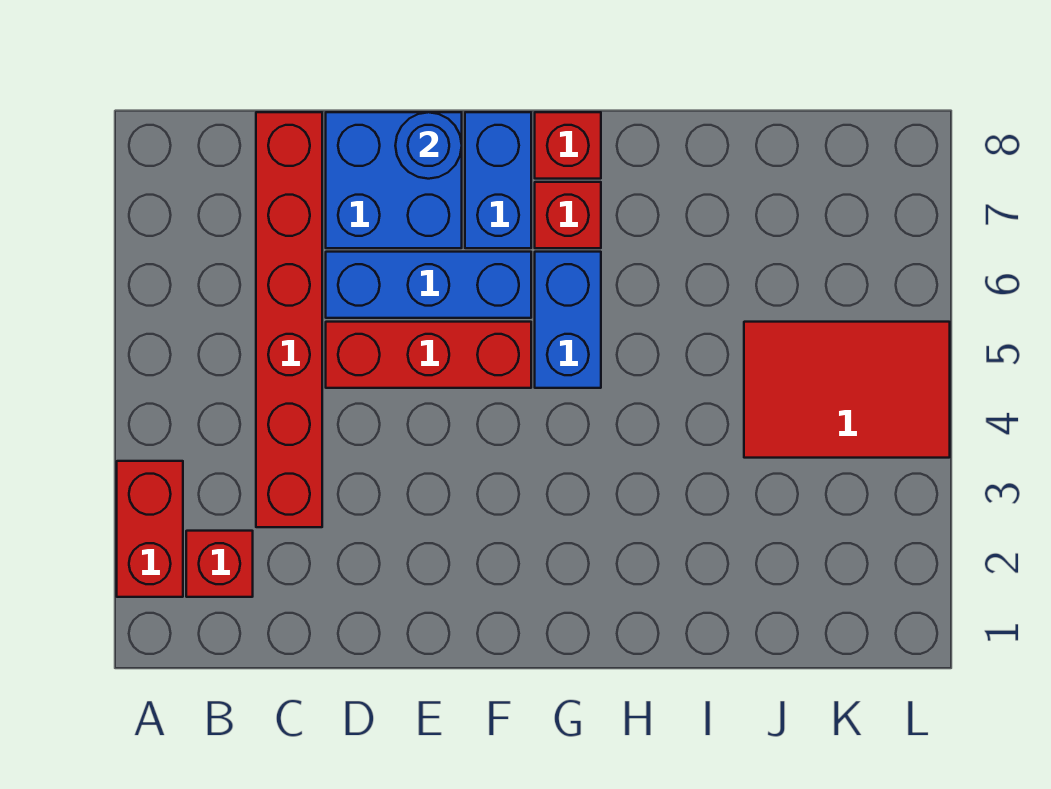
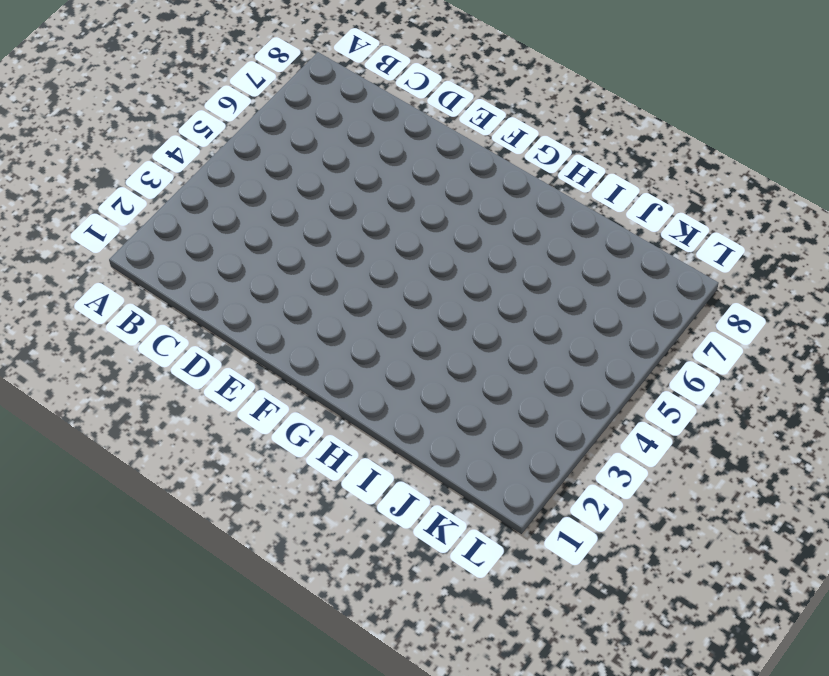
none -> red 1x2 brick [117,461,183,597]
none -> red 1x1 brick [186,531,253,597]
none -> red 1x6 brick [256,112,322,527]

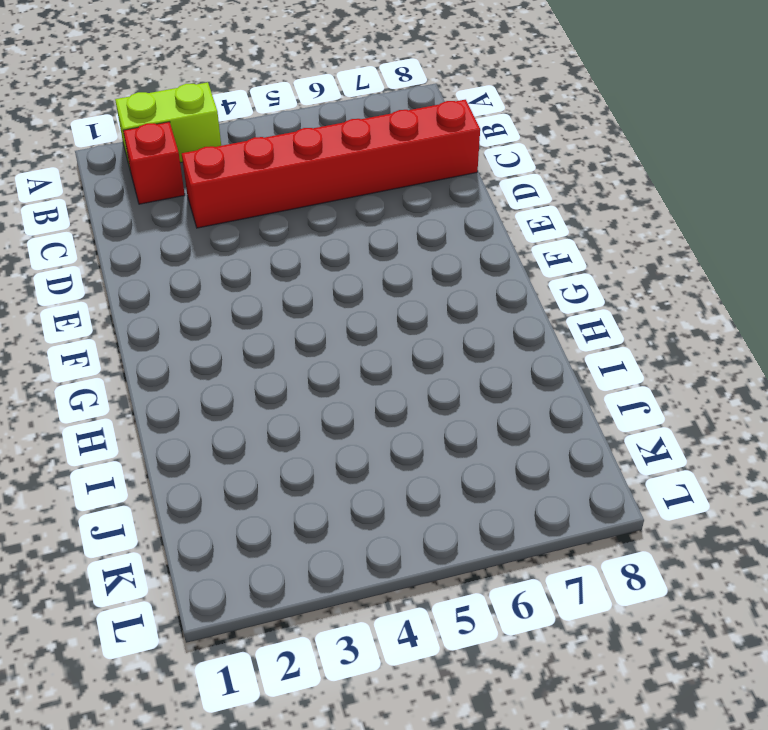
lime 1x2 brick [115,82,221,168] -> red 1x2 brick [117,461,183,597]
none -> red 1x3 brick [326,322,531,388]
none -> blue 1x3 brick [326,252,531,318]
none -> blue 2x2 brick [326,112,462,248]

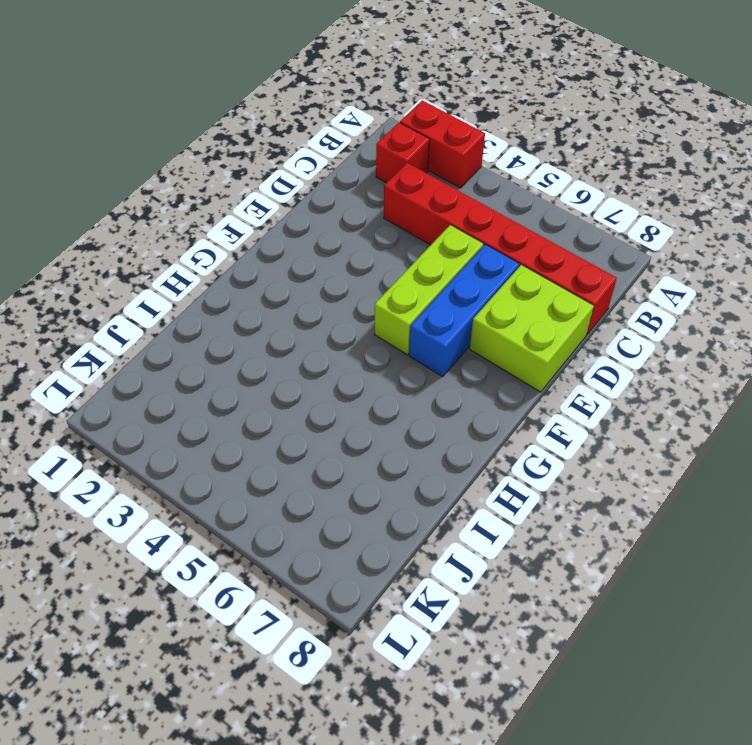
lime 1x3 brick [375,225,484,355] -> red 1x3 brick [326,322,531,388]
lime 2x2 brick [470,265,594,392] -> blue 2x2 brick [326,112,462,248]
none -> blue 1x2 brick [465,112,531,248]
none -> blue 1x2 brick [535,252,601,388]
none -> red 1x1 brick [535,182,601,248]

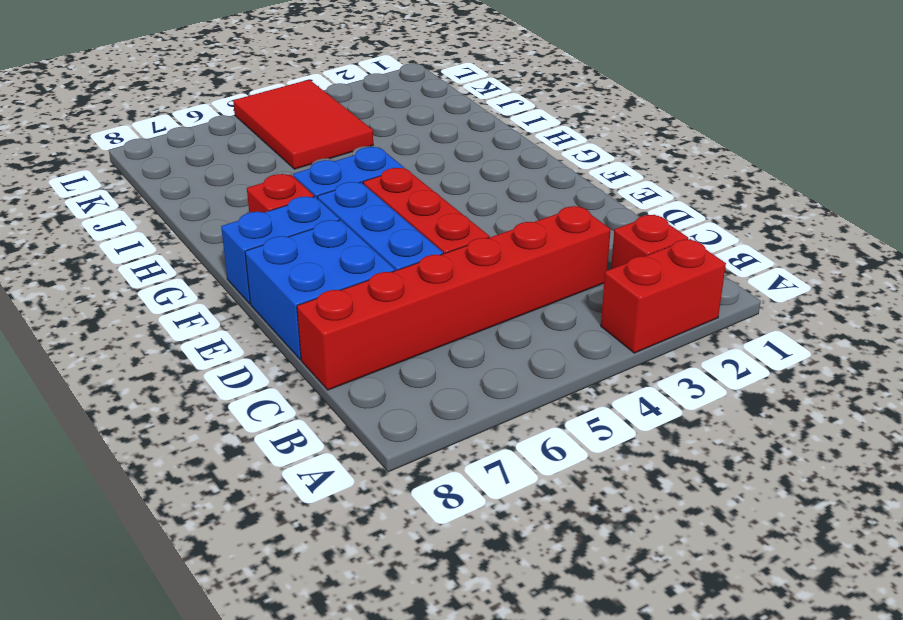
none -> red 1x1 brick [535,112,601,179]
none -> blue 1x1 round brick [395,112,462,179]

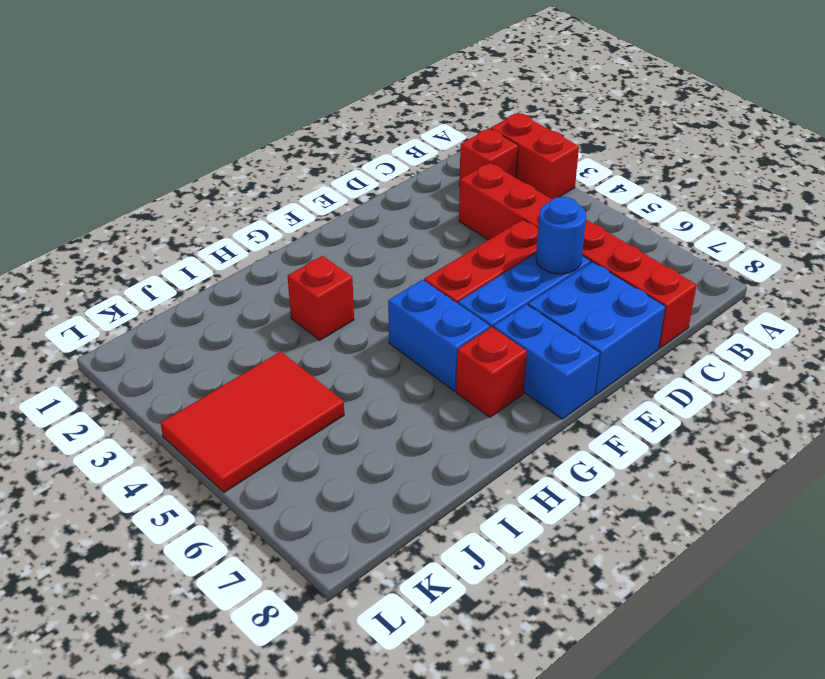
blue 1x1 round brick [536,197,586,274] -> blue 1x1 round brick moved to [395,112,462,179]
red 1x1 brick [288,256,354,340] -> red 1x1 brick moved to [535,112,601,179]

